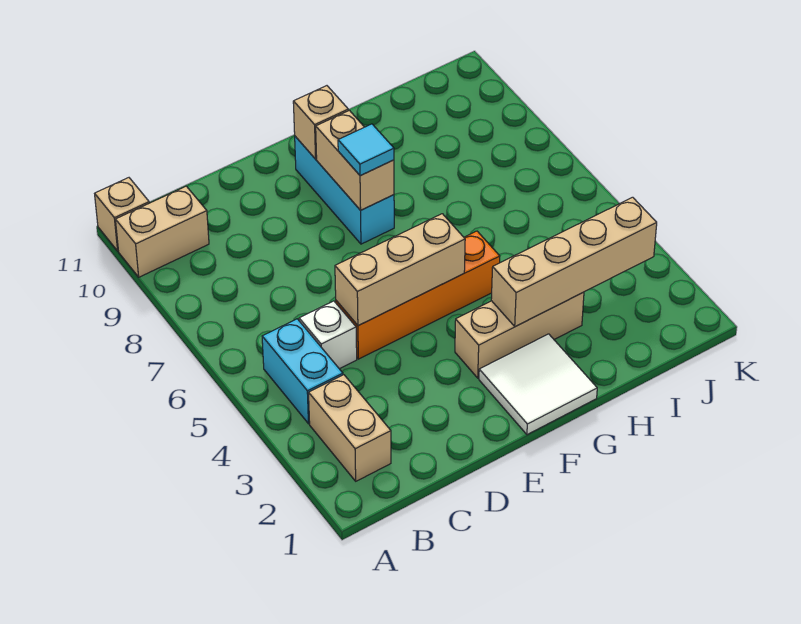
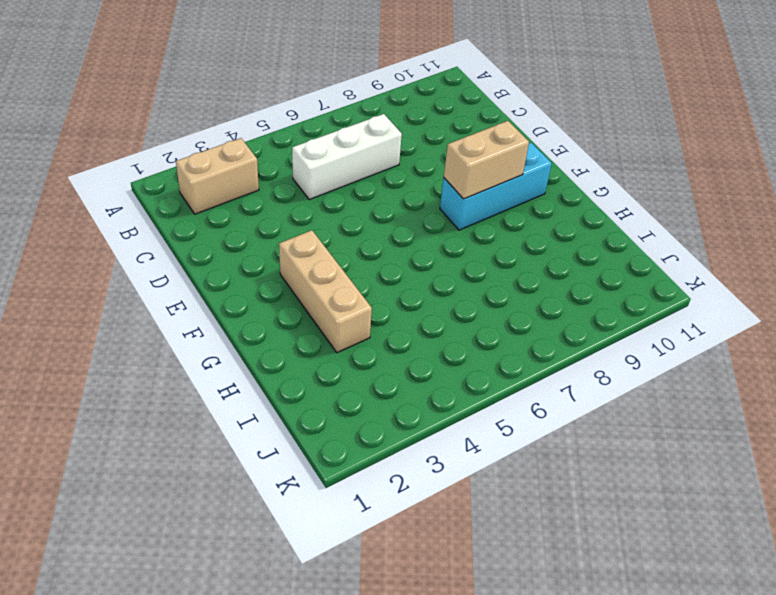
white 1x3 brick [292,114,402,200] -> white 1x1 brick [299,301,357,369]
none -> tan 1x2 brick [115,186,209,277]
none -> tan 1x1 brick [95,178,149,251]
none -> cyan 1x2 brick [262,319,343,424]

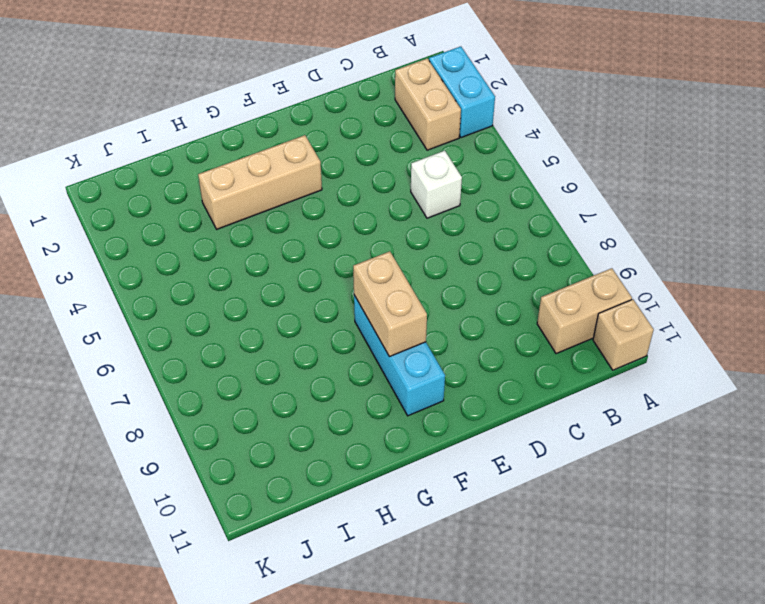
cyan 1x2 brick [429,46,495,138] -> cyan 1x2 brick moved to [262,319,343,424]
none -> orange 1x4 brick [336,231,500,359]
none -> white 2x2 tile [479,334,597,435]
none -> tan 1x3 brick [335,214,465,326]

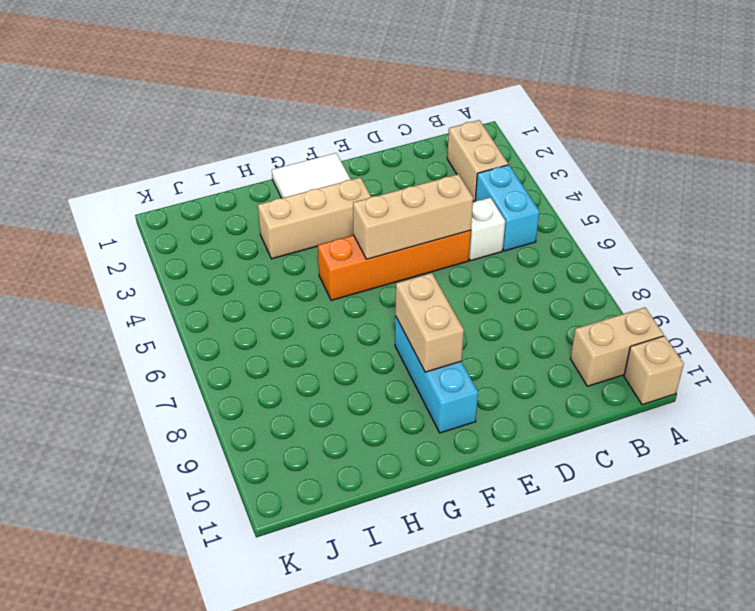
none -> tan 1x1 brick [293,86,348,159]
none -> tan 1x4 brick [491,197,657,327]
none -> cyan 1x1 tile [338,124,394,176]

